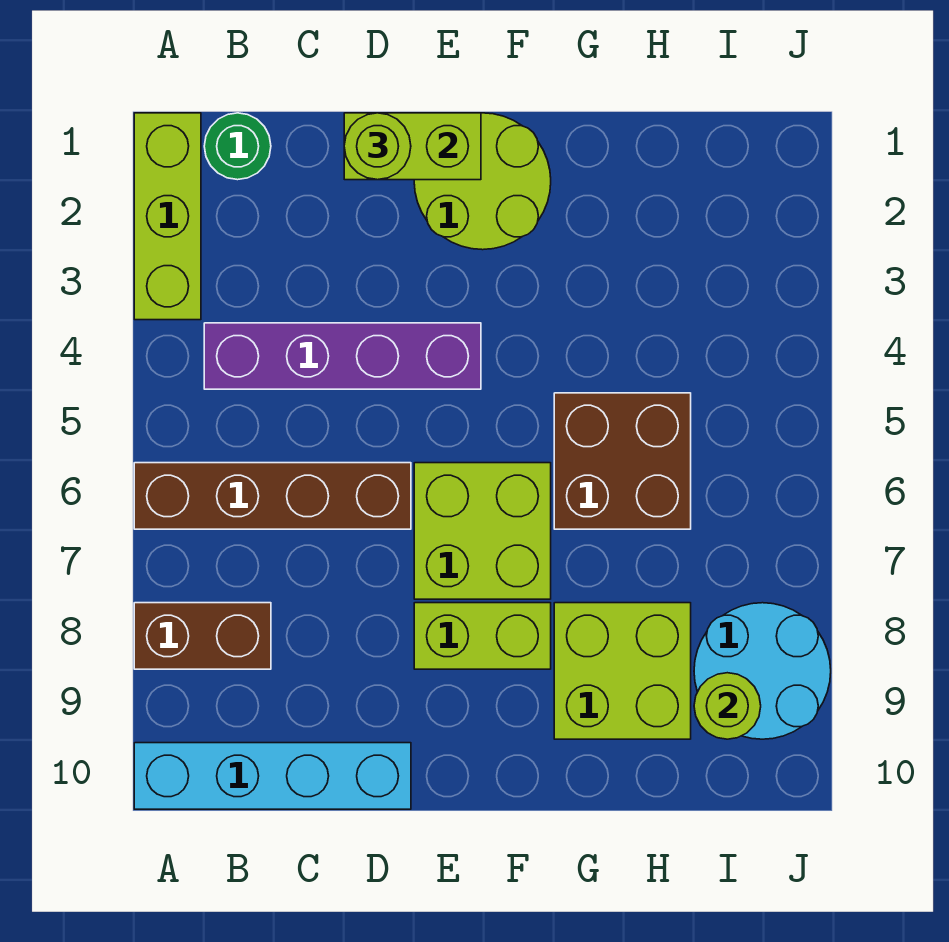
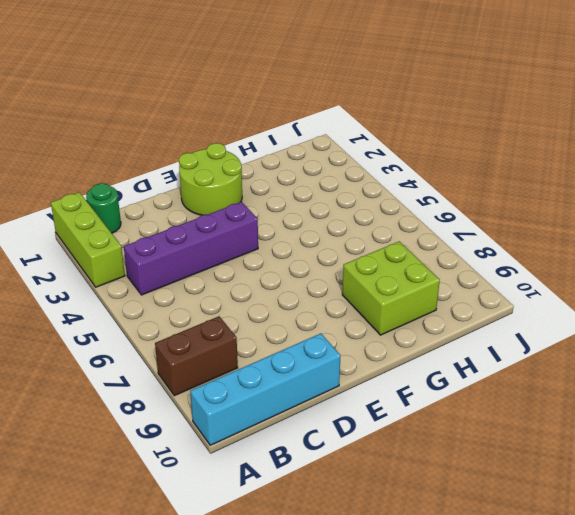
none -> brown 1x4 brick [134,463,411,529]
none -> lime 2x2 brick [414,463,551,599]
none -> lime 1x2 brick [414,603,551,669]

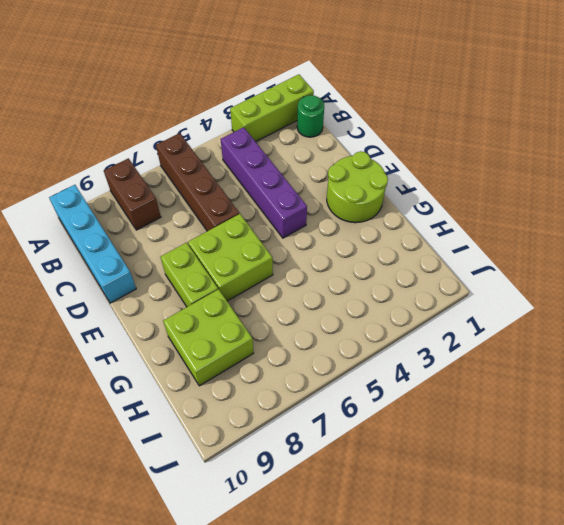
none -> brown 2x2 brick [554,393,691,529]
none -> cyan 2x2 round brick [694,603,831,739]
none -> lime 1x2 brick [344,113,481,180]

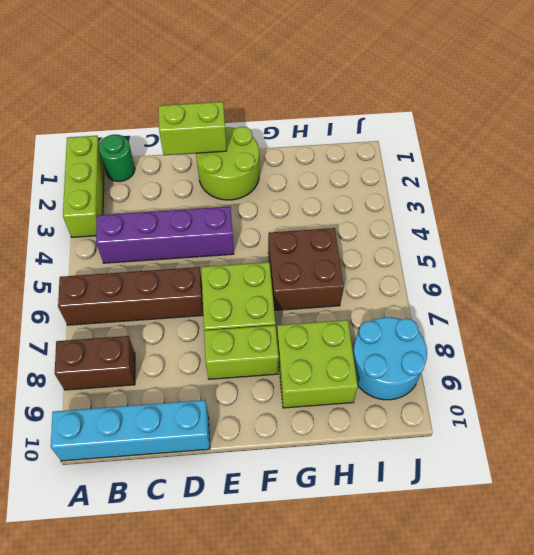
none -> lime 1x1 round brick [694,673,761,739]
none -> lime 1x1 round brick [344,113,411,180]

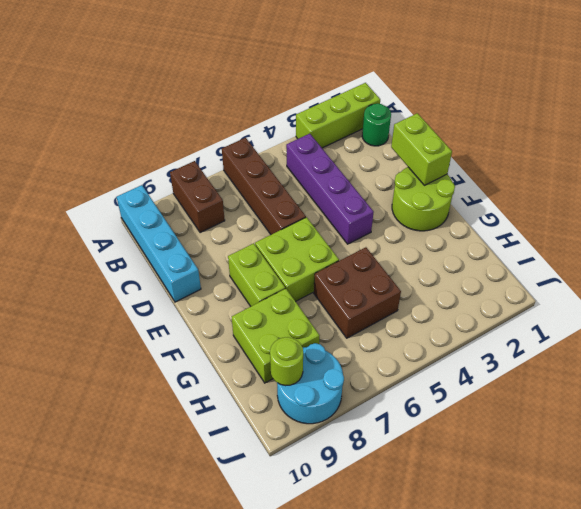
none -> lime 1x1 round brick [344,113,411,180]

